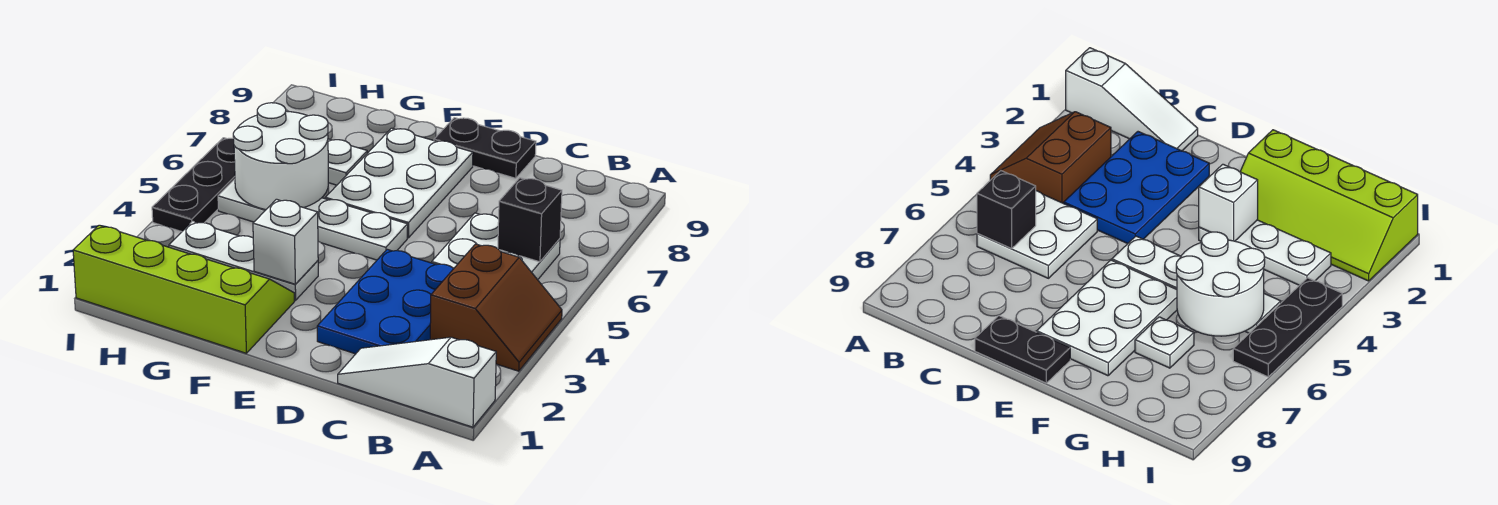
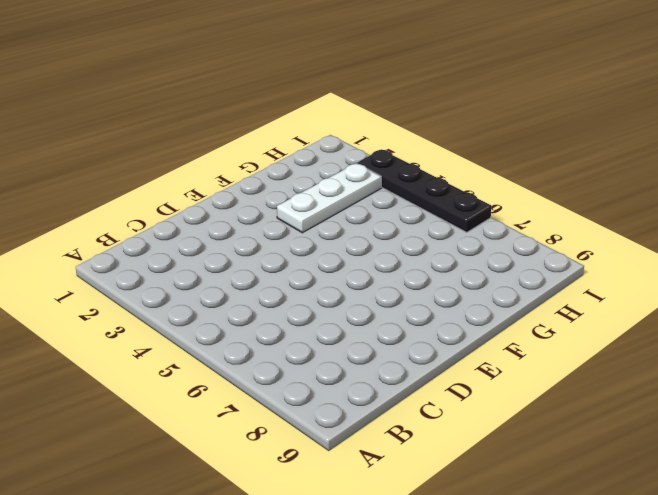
black 1x4 plate [357,149,492,232] -> black 1x3 plate [152,138,235,232]
none -> white 1x3 slope [338,337,496,427]
none -> brown 2x2 slope [430,244,562,371]
none -> white 2x2 plate [432,213,560,280]

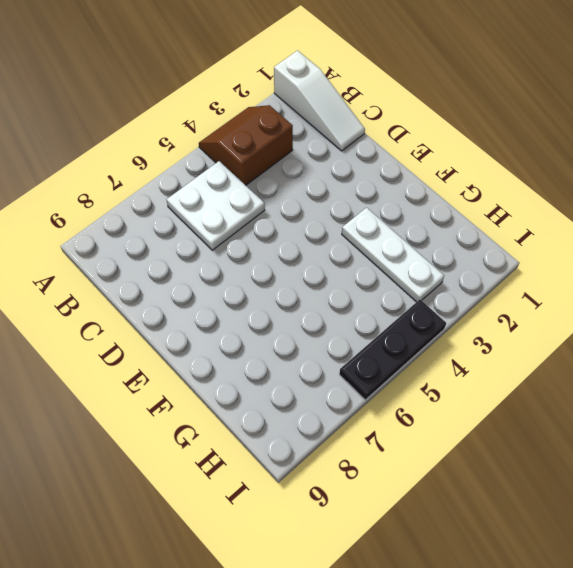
none -> blue 2x3 plate [317,249,454,354]
none -> black 1x2 plate [434,118,536,178]
none -> white 1x4 plate [218,179,408,260]

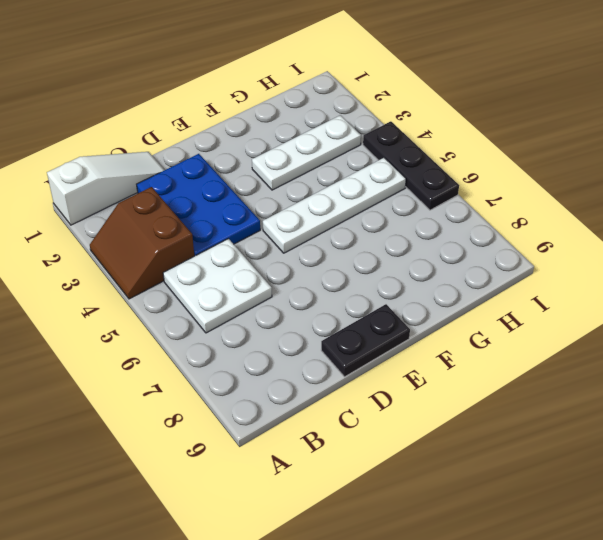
none -> white 2x3 plate [325,128,473,238]
none -> lime 2x4 slope [73,225,295,353]
none -> white 1x1 plate [328,139,367,185]

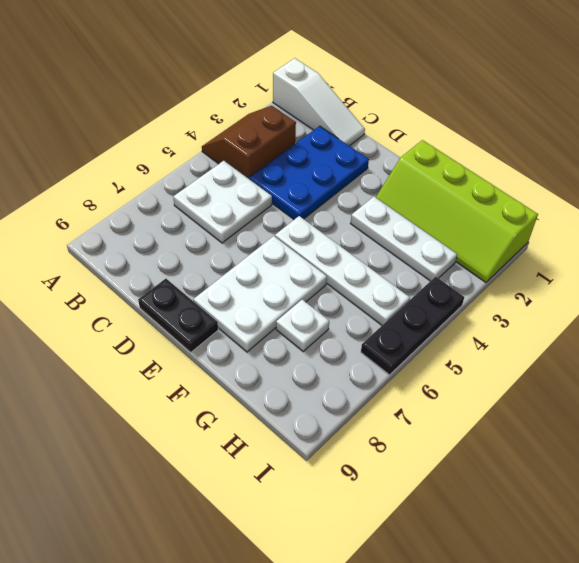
none -> black 1x1 brick [498,178,562,262]
none -> white 1x1 brick [253,199,318,284]
none -> white 2x2 round brick [233,103,328,210]

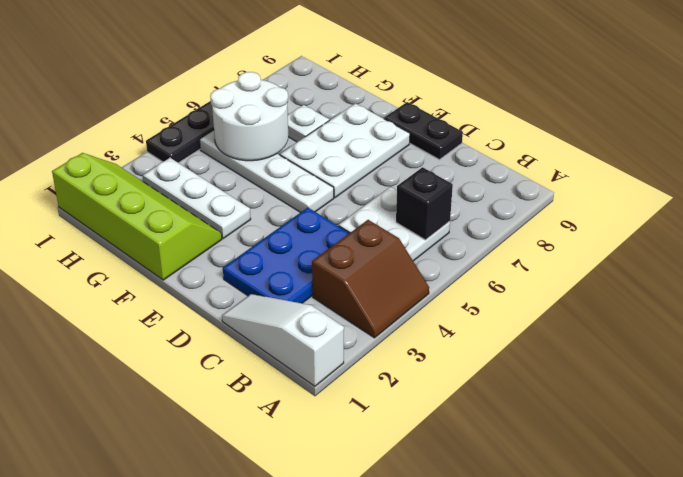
none -> white 1x1 brick [253,199,318,284]

